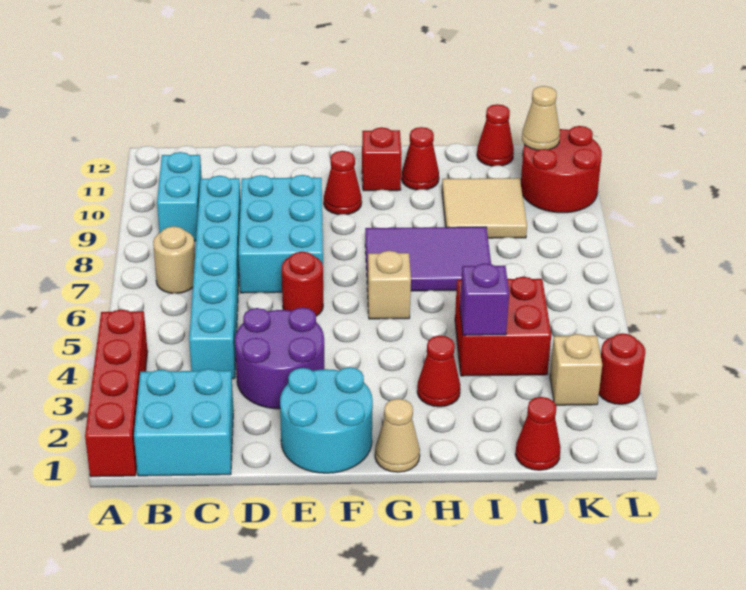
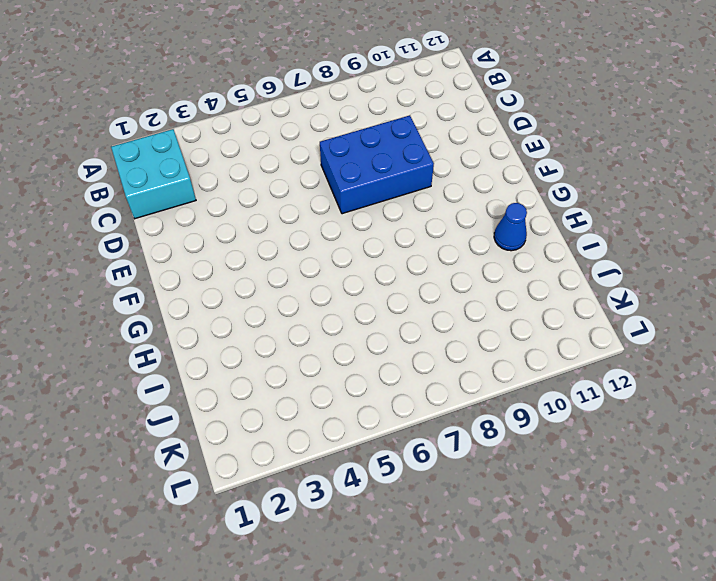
blue 2x3 brick [320,115,434,214] -> cyan 2x3 brick [239,175,323,293]
blue 1x1 cone [494,203,527,251] -> red 1x1 cone [402,127,439,190]
none -> red 1x4 brick [85,310,148,477]
none -> tan 1x1 round brick [153,226,195,293]
none -> cyan 1x2 brick [157,152,202,241]

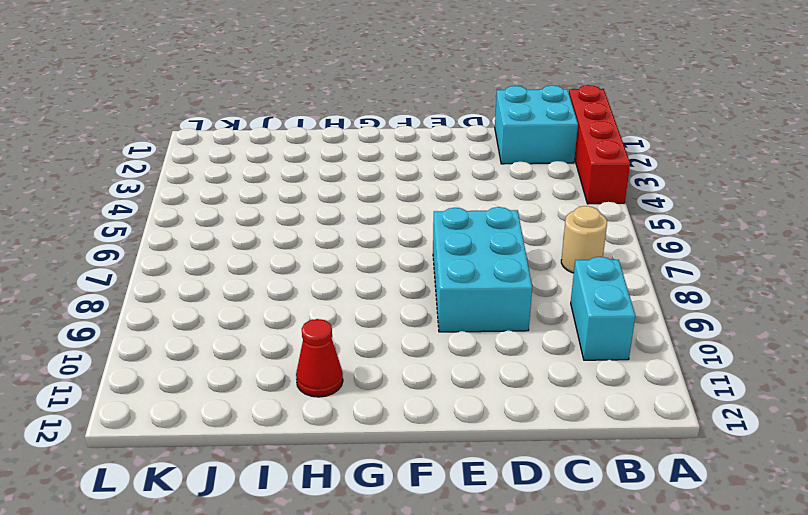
none -> cyan 1x6 brick [189,176,241,379]
none -> purple 2x2 round brick [235,308,324,409]
none -> cyan 2x2 round brick [280,367,373,473]

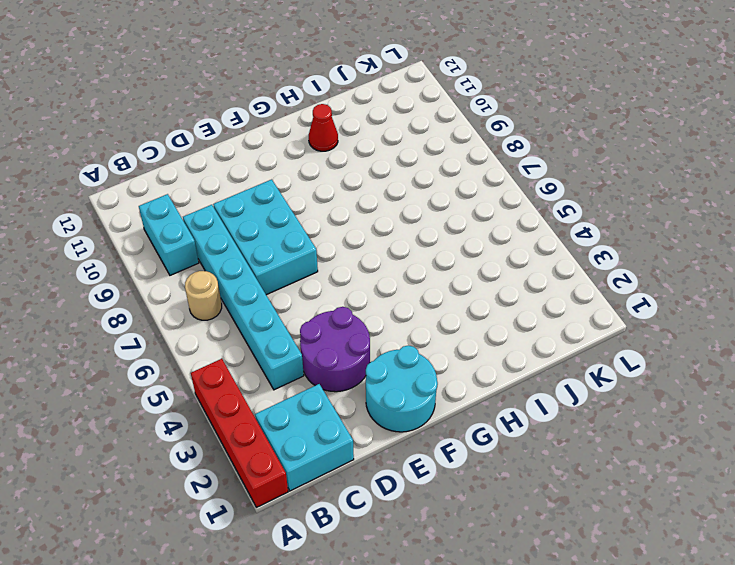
none -> red 1x1 round brick [282,252,323,316]
none -> red 1x1 cone [324,151,362,215]
none -> tan 1x1 cone [375,399,420,472]

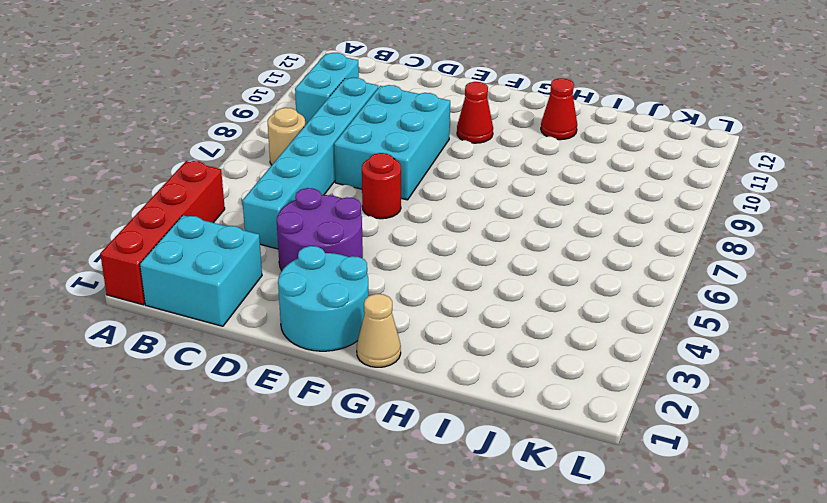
none -> tan 1x1 brick [368,251,411,319]
none -> purple 2x3 tile [365,227,491,291]
none -> red 1x1 brick [362,127,402,191]

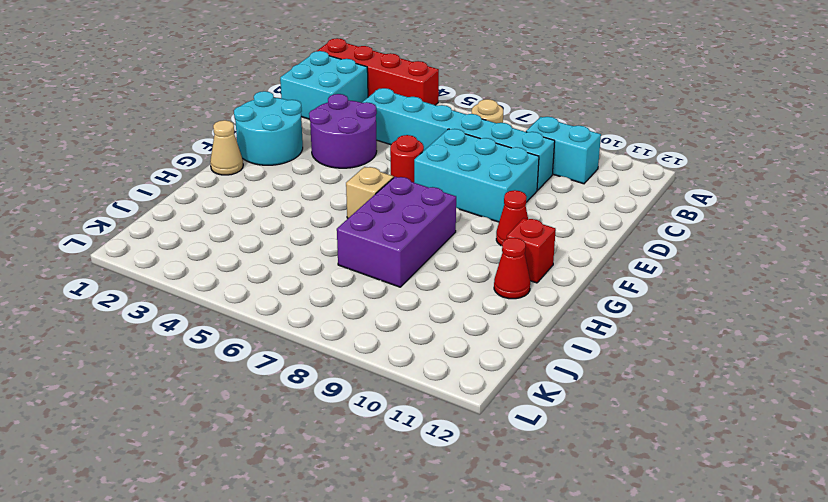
purple 2x3 brick [337,177,456,287] -> purple 2x3 tile [365,227,491,291]
none -> red 1x1 cone [417,336,460,407]
none -> red 2x2 brick [455,277,551,376]
none -> tan 2x2 tile [442,178,527,238]

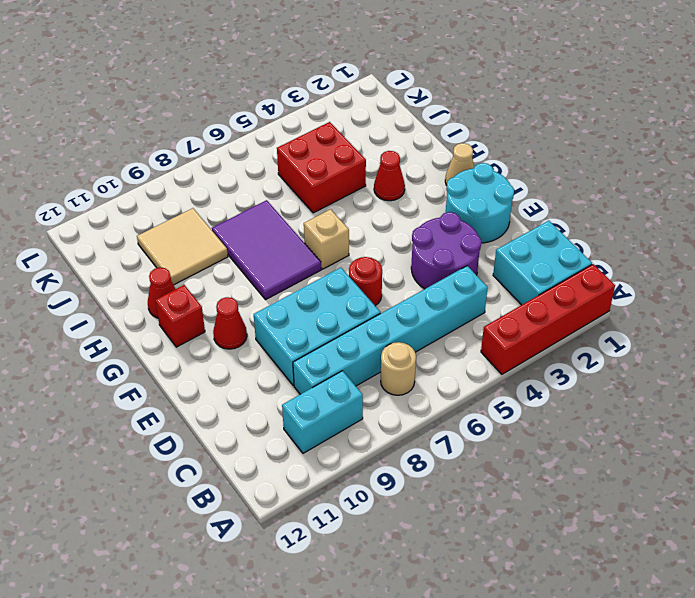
none -> red 1x1 cone [515,397,561,470]
none -> red 1x1 cone [477,104,514,166]
none -> tan 1x1 brick [550,334,602,405]

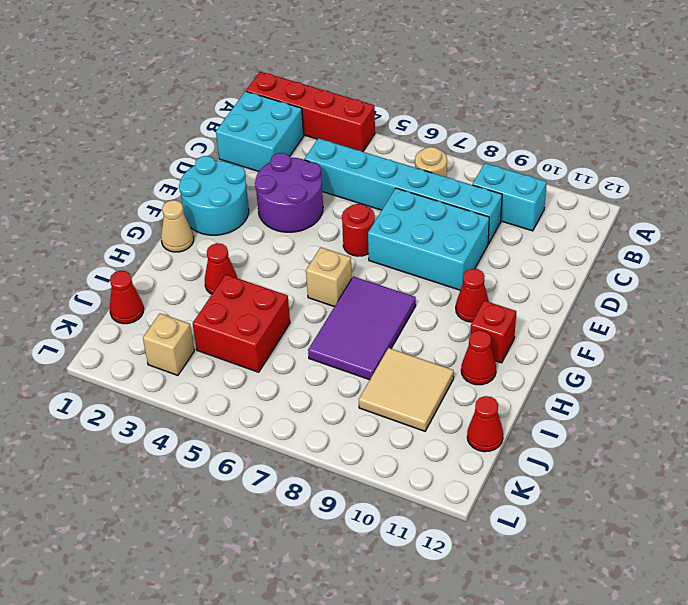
none -> red 2x2 round brick [521,126,602,213]
none -> red 1x1 round brick [599,333,645,404]
none -> purple 1x1 brick [460,263,509,335]

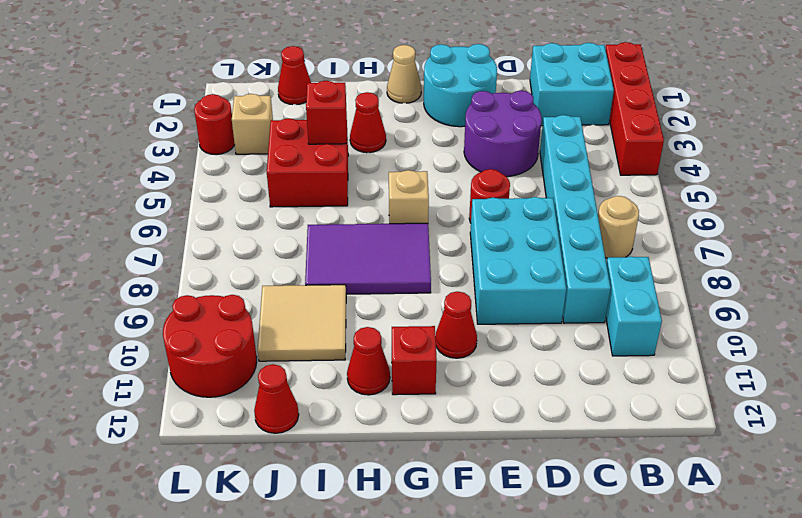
red 1x1 brick [306,81,347,144] -> purple 1x1 brick [460,263,509,335]
none -> tan 1x1 cone [522,86,560,150]

